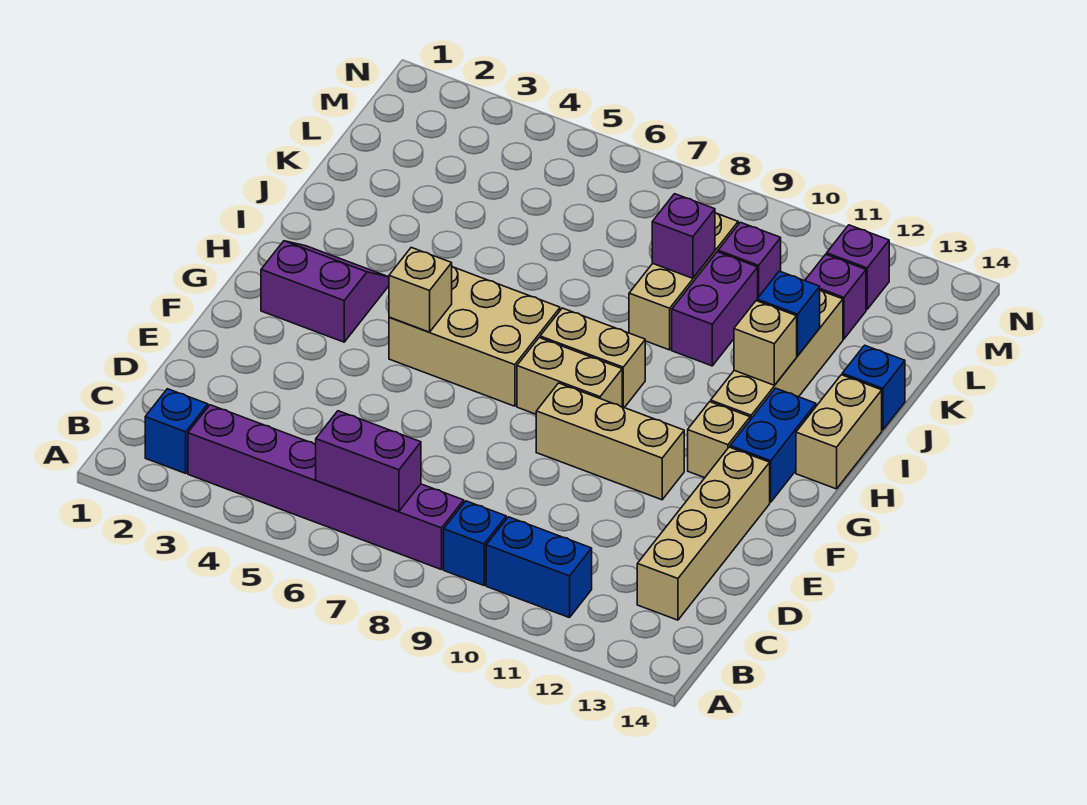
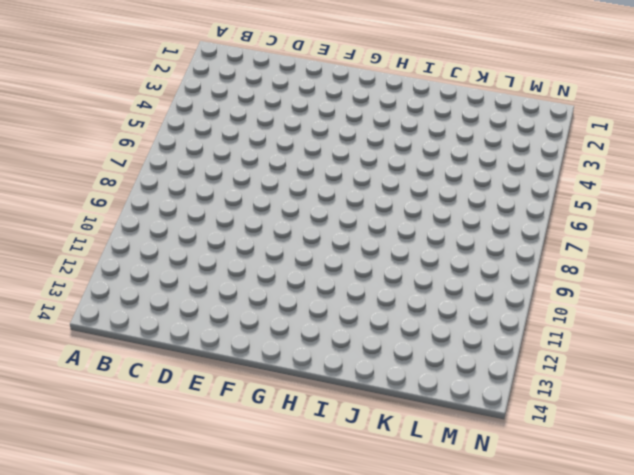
none -> blue 1x1 brick [145,389,208,473]
none -> purple 1x6 brick [188,405,464,570]
none -> blue 1x1 brick [444,501,506,585]

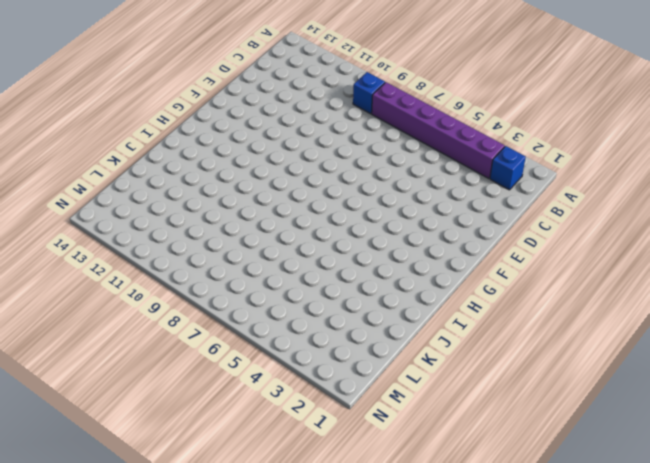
none -> blue 1x2 brick [486,517,592,618]
none -> tan 1x4 brick [637,447,770,620]
none -> tan 1x3 brick [536,383,684,500]

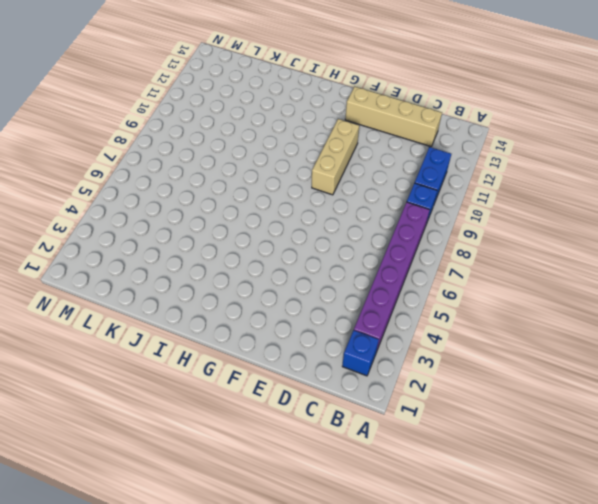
none -> purple 2x2 slope [261,241,389,342]
none -> tan 2x3 brick [389,267,560,406]
none -> tan 1x2 brick [517,338,622,414]

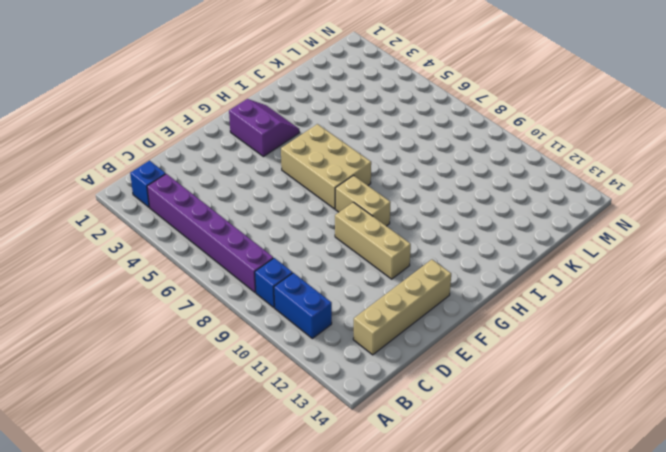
none -> tan 1x1 brick [688,402,750,478]
none -> blue 1x2 brick [730,388,816,502]
none -> tan 1x2 brick [540,308,645,408]

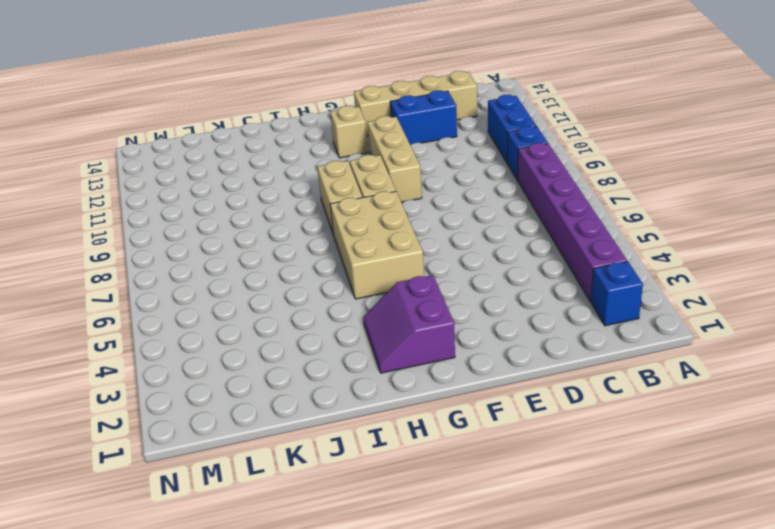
blue 1x2 brick [390,90,457,145] -> blue 1x2 brick moved to [730,388,816,502]
none -> tan 1x4 brick [711,290,843,420]
none -> tan 1x2 brick [796,375,882,489]
none -> tan 1x3 brick [629,213,738,350]

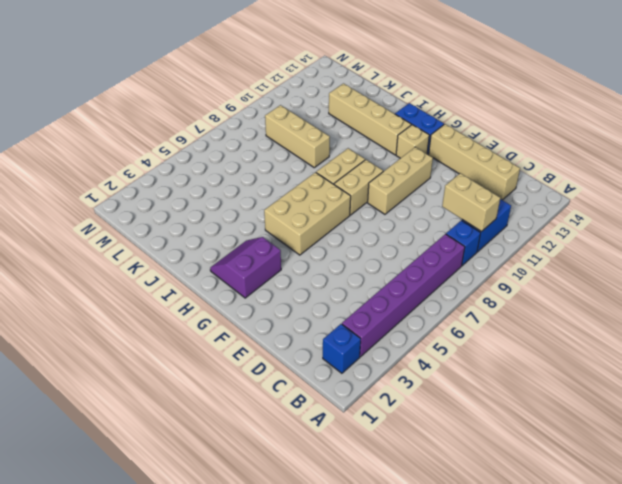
tan 1x2 brick [442,173,500,232] -> tan 1x2 brick moved to [796,375,882,489]
none -> purple 1x2 brick [672,252,758,366]
none -> blue 1x1 brick [842,345,905,430]
none -> purple 1x1 brick [718,222,781,297]

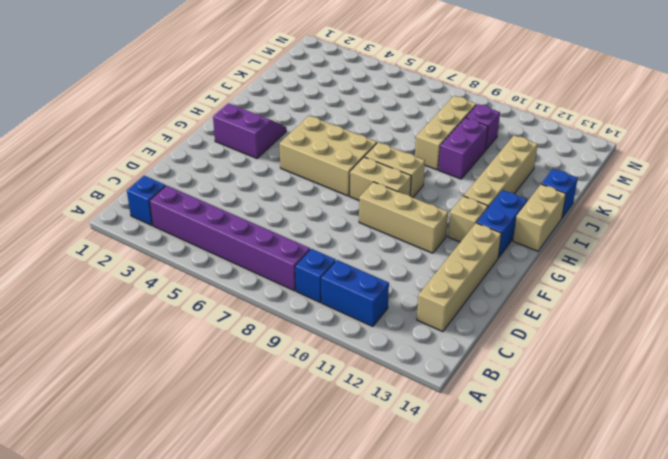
none -> purple 1x1 brick [805,254,866,339]
none -> purple 1x1 brick [827,225,889,310]
none -> purple 1x2 brick [315,411,421,511]

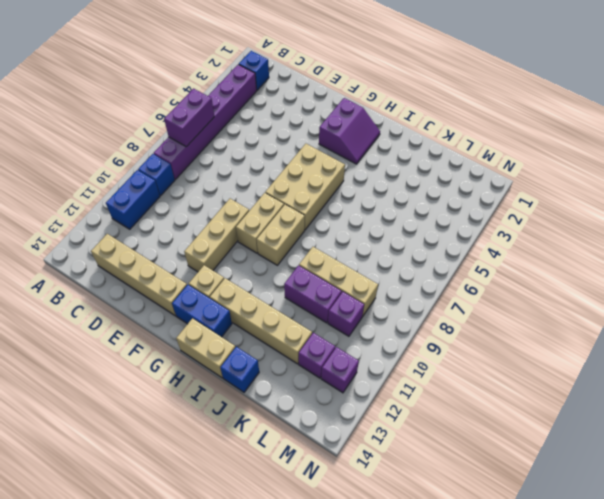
none -> tan 1x1 brick [389,247,452,332]
none -> tan 1x1 brick [734,301,797,385]
none -> blue 1x1 brick [757,271,820,356]

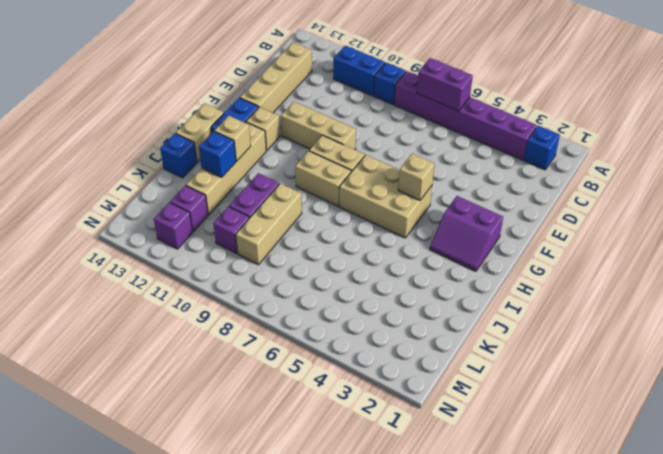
none -> purple 1x1 brick [652,194,715,278]

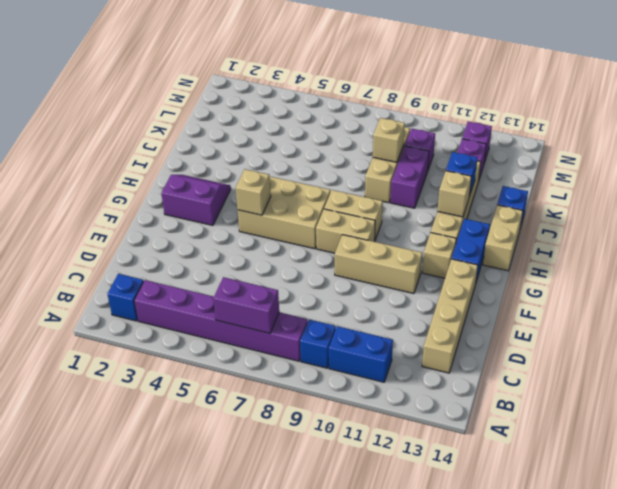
tan 1x1 brick [373,118,405,162] -> purple 1x1 brick [652,194,715,278]

